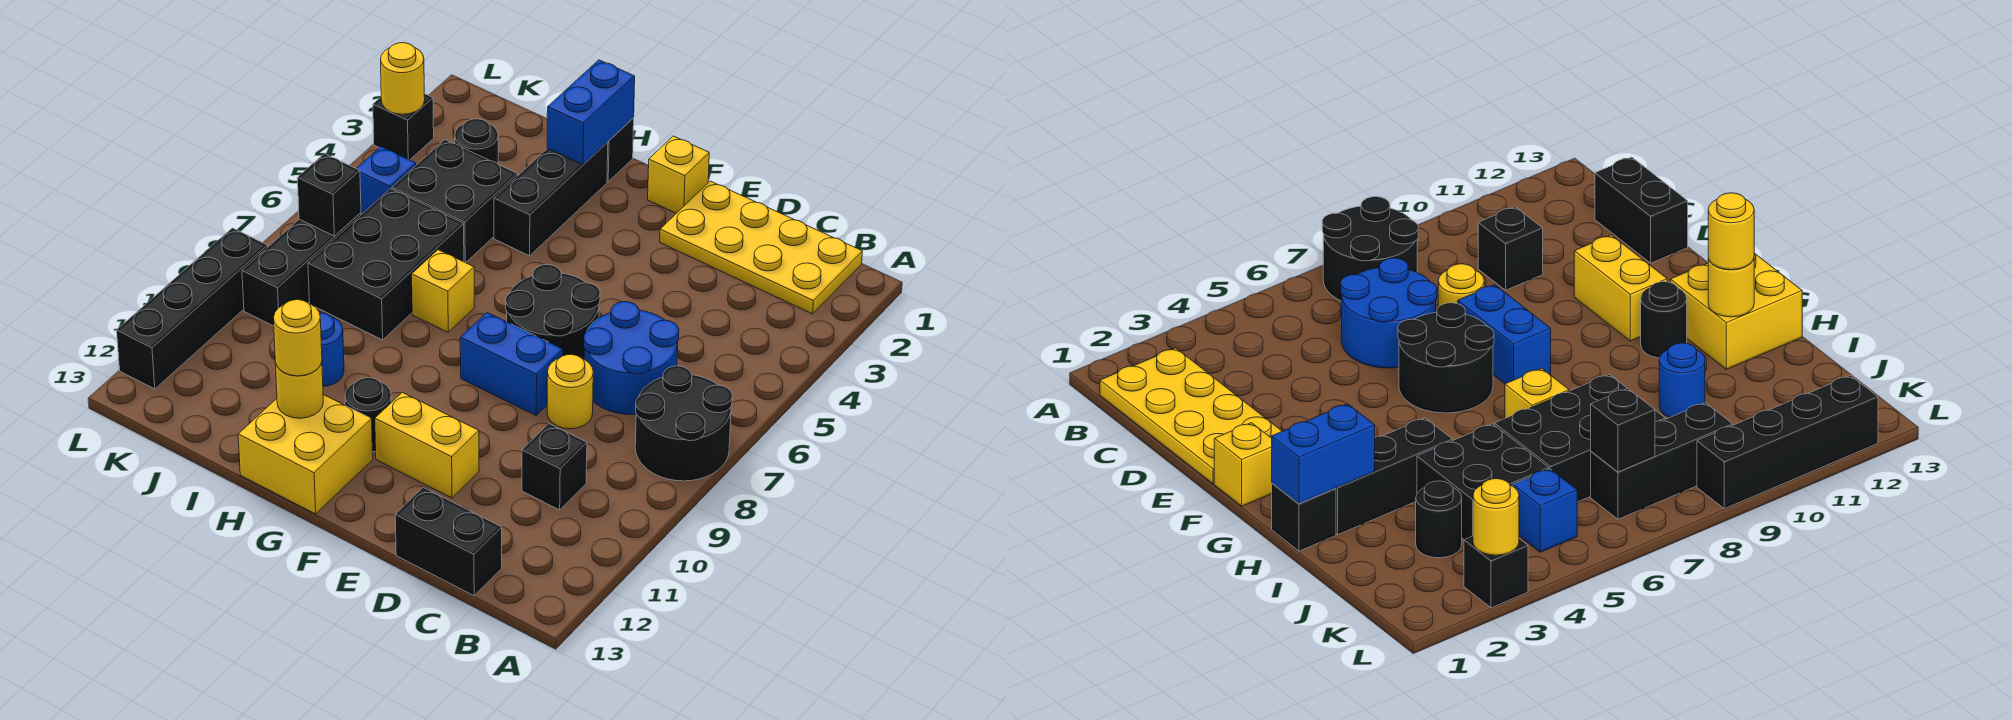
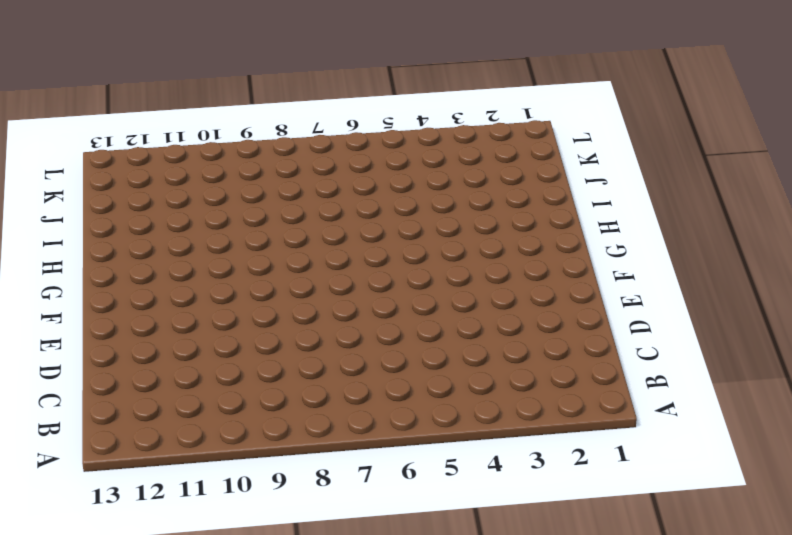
none -> black 2x2 round brick [635,366,732,481]
none -> yellow 2x4 plate [660,181,863,314]
none -> blue 2x2 round brick [584,302,679,415]

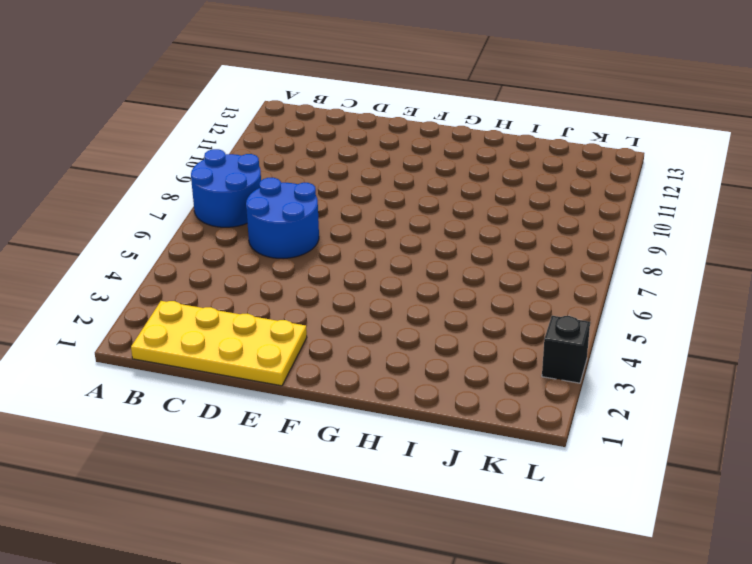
blue 2x2 round brick [191,149,261,227] -> black 2x2 round brick [635,366,732,481]
none -> black 1x1 brick [522,424,587,510]
none -> black 1x2 brick [395,487,502,596]
none -> yellow 1x1 round brick [547,355,593,429]

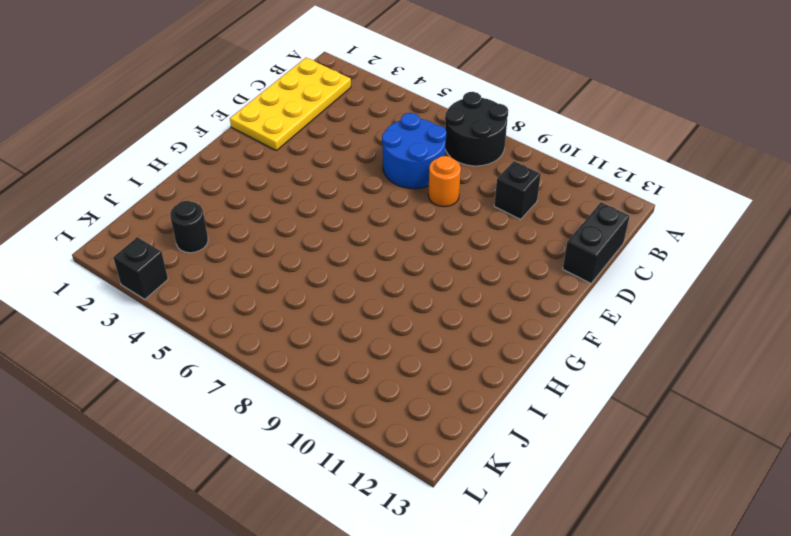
orange 1x1 round brick [428,156,461,207] -> yellow 1x1 round brick [547,355,593,429]
none -> black 2x2 round brick [506,265,600,359]
none -> blue 1x2 brick [460,313,563,415]
none -> yellow 1x2 brick [375,392,479,498]

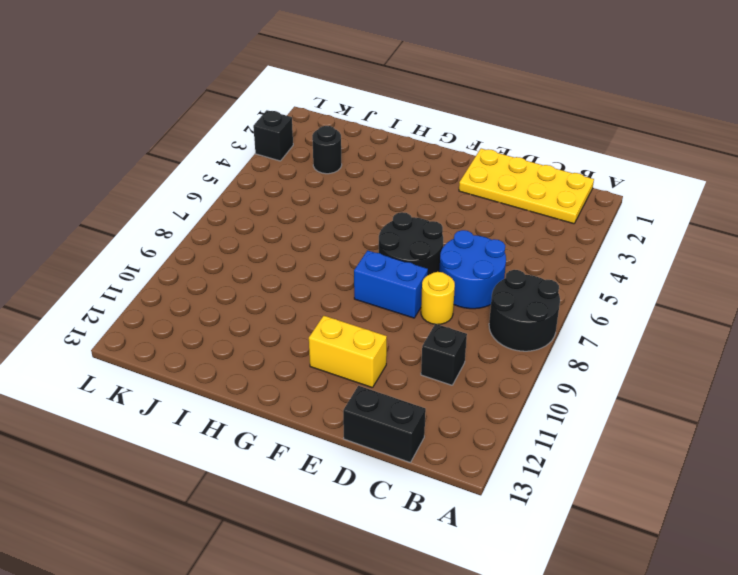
none -> yellow 1x1 brick [648,136,709,213]
none -> black 1x1 round brick [345,378,391,452]
none -> yellow 2x2 brick [238,395,373,514]

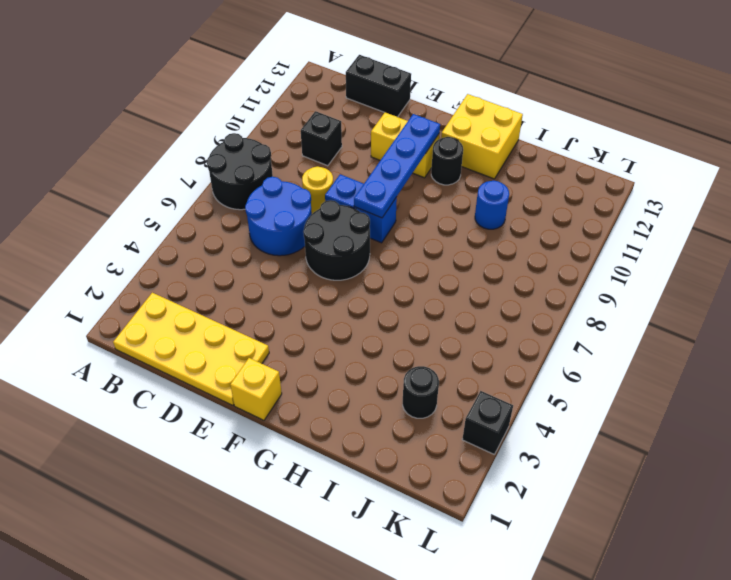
blue 1x4 plate [354,114,440,218] -> none
none -> black 1x1 brick [607,118,634,182]
none -> black 1x3 brick [494,142,608,256]
none -> yellow 1x1 brick [412,250,474,332]

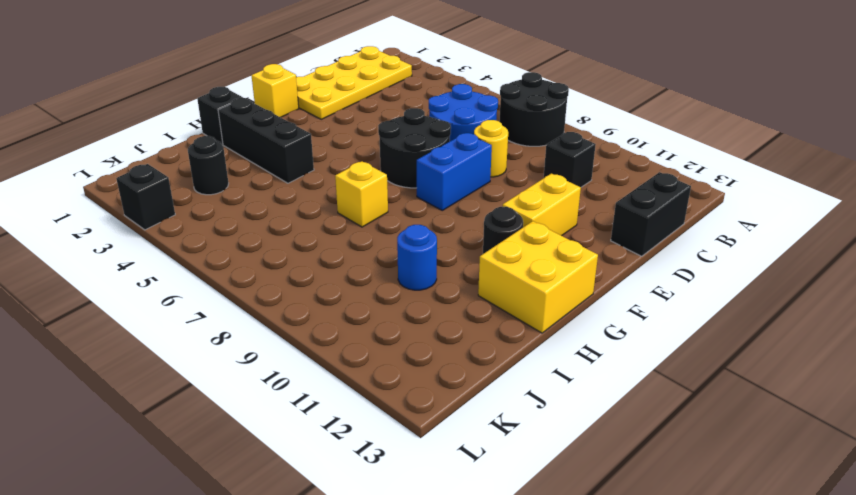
none -> black 2x2 brick [392,140,518,263]
none -> black 2x3 brick [308,189,464,340]
none -> blue 1x1 brick [356,147,416,214]

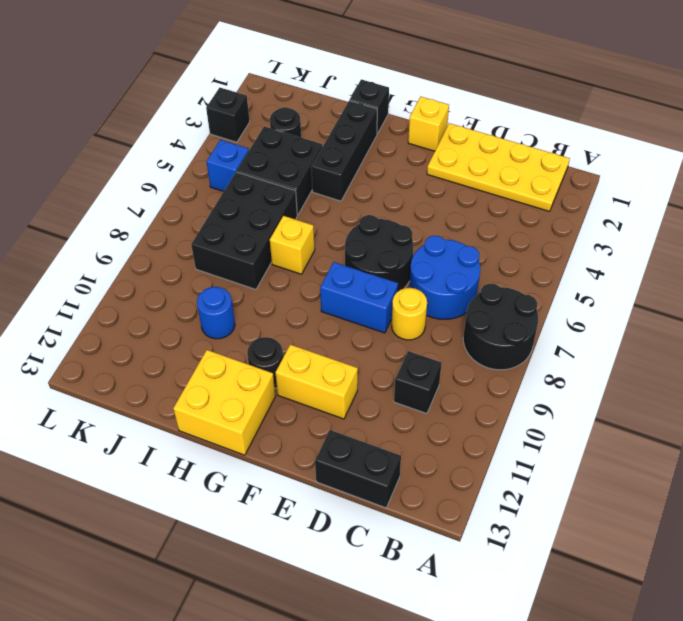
none -> black 1x3 brick [242,213,361,326]
none -> black 1x4 brick [117,228,268,389]
none -> blue 1x2 brick [547,60,635,165]

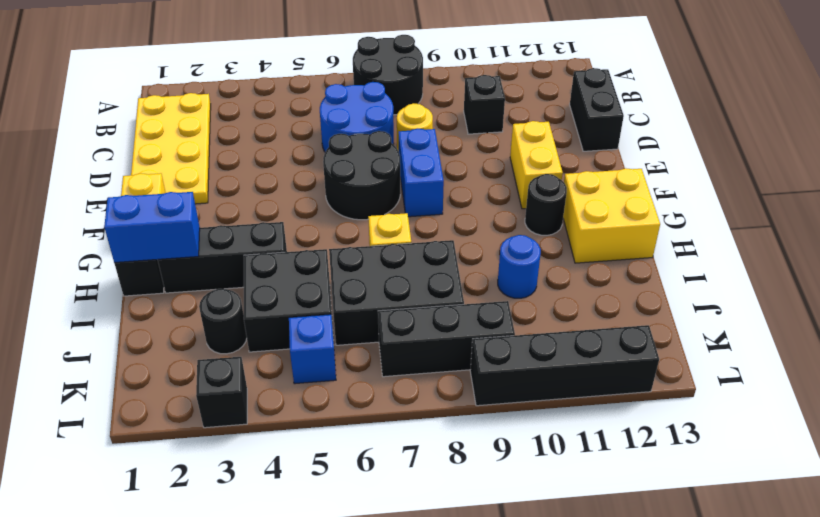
none -> yellow 1x1 round brick [275,362,323,418]
none -> black 1x1 brick [297,154,361,236]
none -> yellow 1x1 round brick [381,43,425,114]

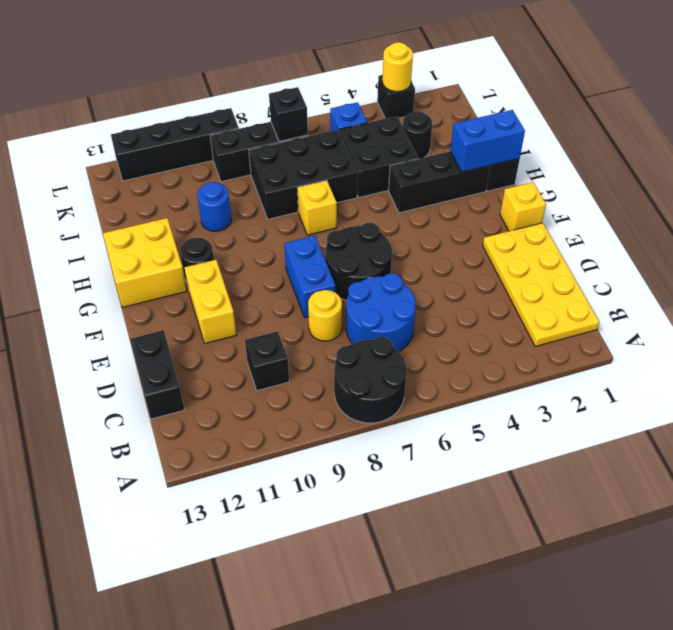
none -> yellow 1x1 round brick [275,362,323,418]
none -> yellow 1x1 round brick [273,300,322,376]

